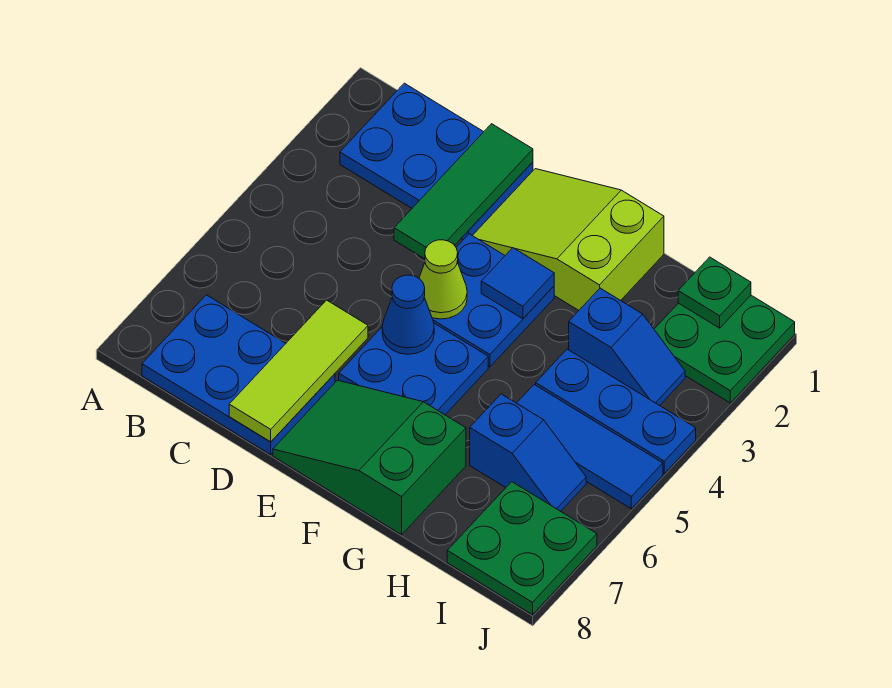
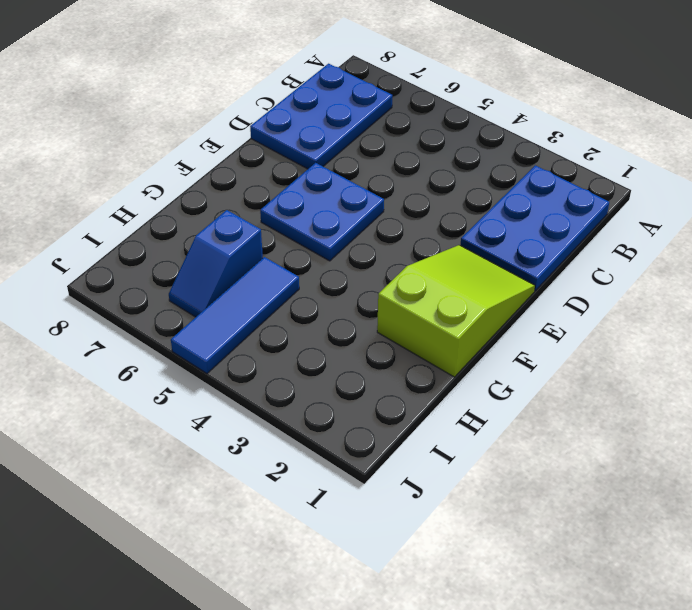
none -> blue 2x2 plate [432,234,554,367]
none -> green 2x3 slope [273,380,466,535]
none -> blue 1x2 slope [569,288,685,406]

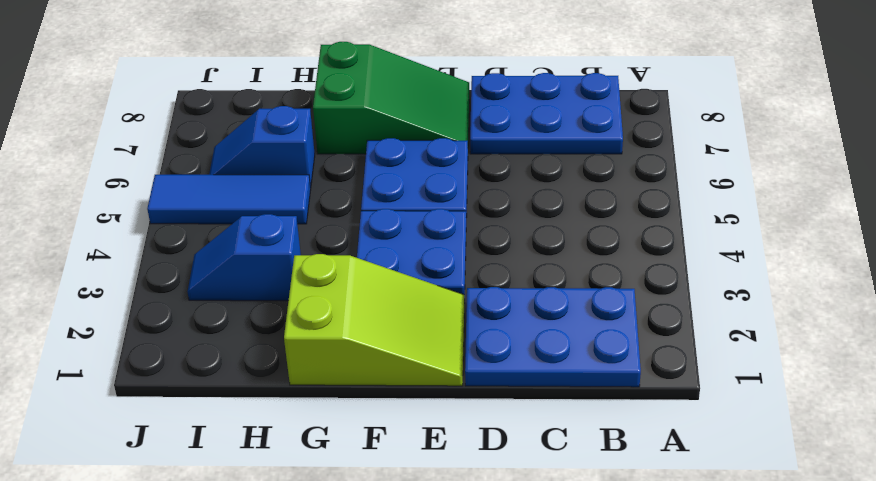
none -> blue 1x3 plate [536,349,696,473]
none -> green 2x2 plate [654,295,795,403]
none -> green 2x2 plate [447,482,597,615]

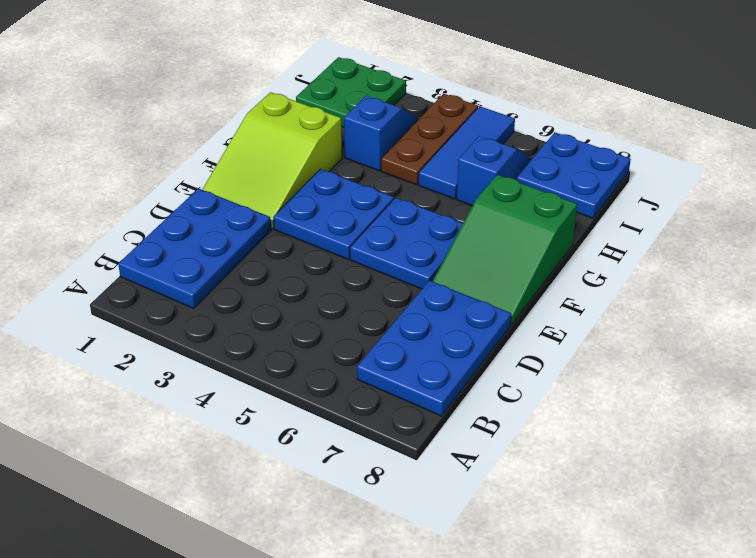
brown 1x3 plate [381,94,478,185] -> blue 1x3 plate [536,349,696,473]
blue 2x2 plate [517,132,631,218] -> green 2x2 plate [447,482,597,615]
none -> green 1x3 tile [394,124,533,259]
none -> lime 1x3 tile [229,300,368,442]
none -> lime 1x1 cone [419,240,467,319]

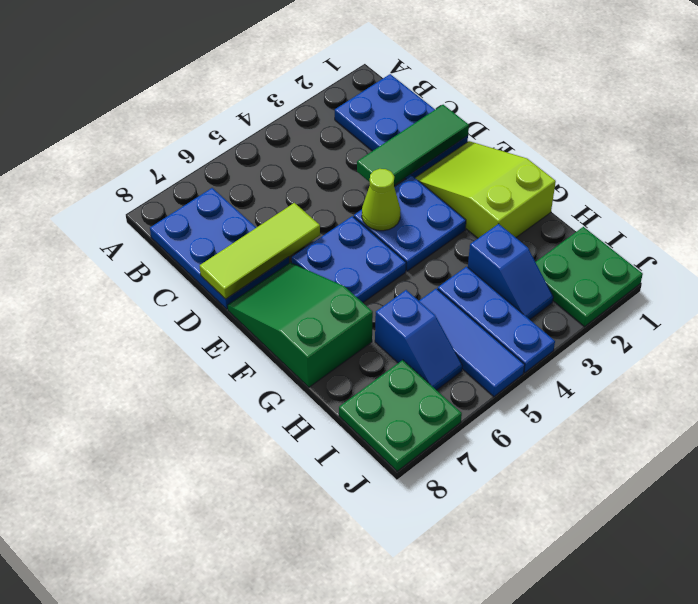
none -> blue 1x1 cone [382,275,434,354]
none -> blue 1x1 tile [481,248,554,319]
none -> green 1x1 plate [678,257,751,328]

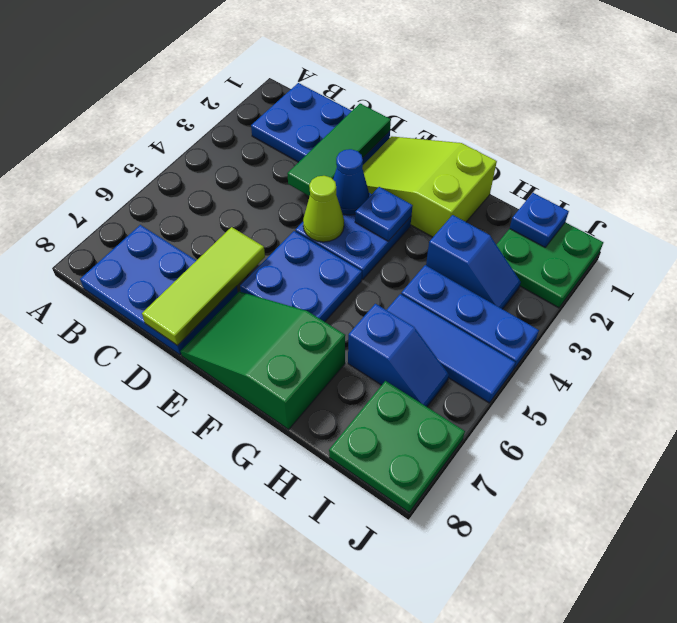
blue 1x1 cone [333,149,369,215] -> blue 1x1 cone moved to [382,275,434,354]
blue 1x1 plate [355,187,413,241] -> blue 1x1 tile [481,248,554,319]
blue 1x1 plate [510,193,569,247] -> green 1x1 plate [678,257,751,328]

